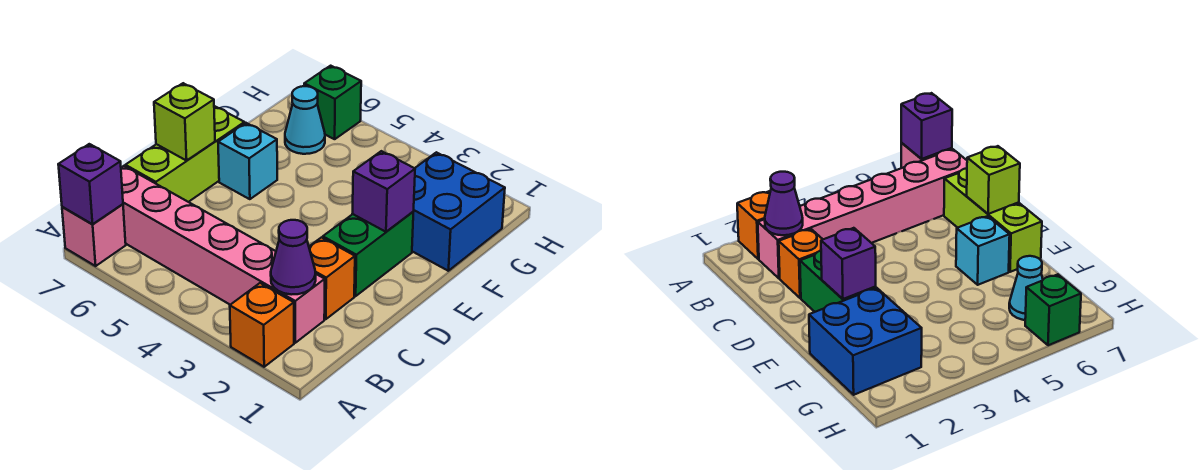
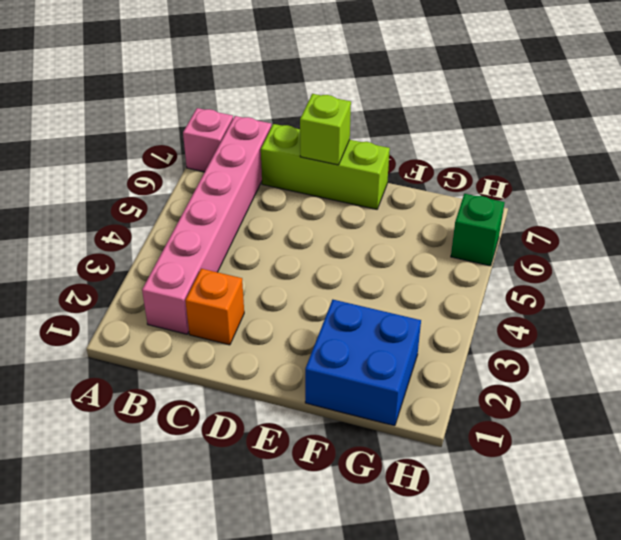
none -> orange 1x1 brick [230,283,294,367]
none -> green 1x2 brick [323,212,413,296]
none -> cyan 1x1 brick [218,123,277,199]

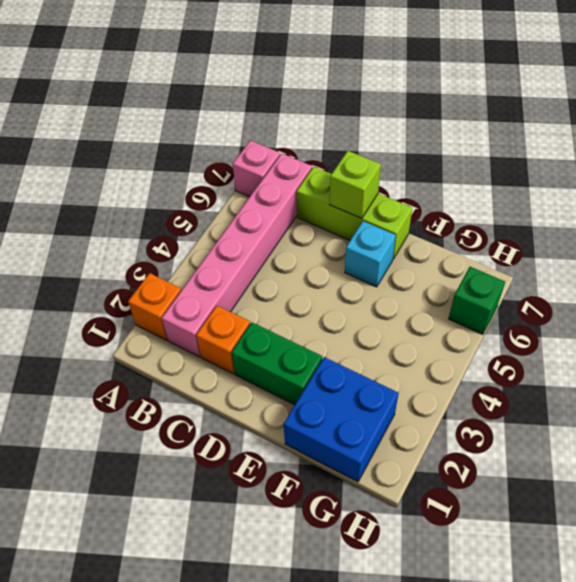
none -> cyan 1x1 cone [285,86,325,154]
none -> purple 1x1 brick [58,144,123,224]
none -> purple 1x1 cone [271,220,316,295]

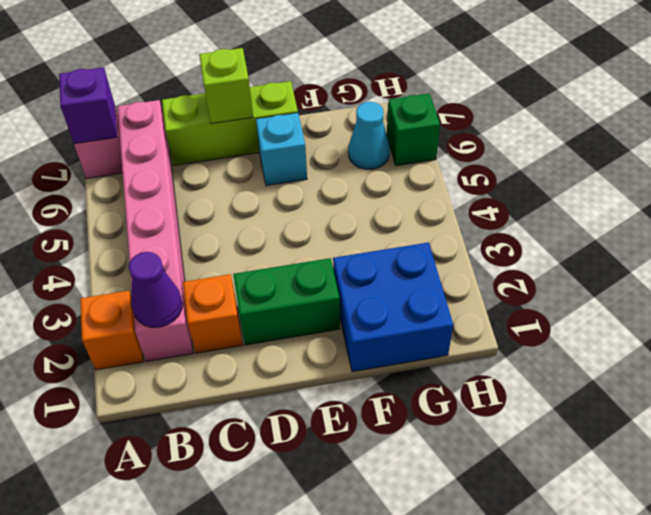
none -> purple 1x1 brick [352,151,415,232]

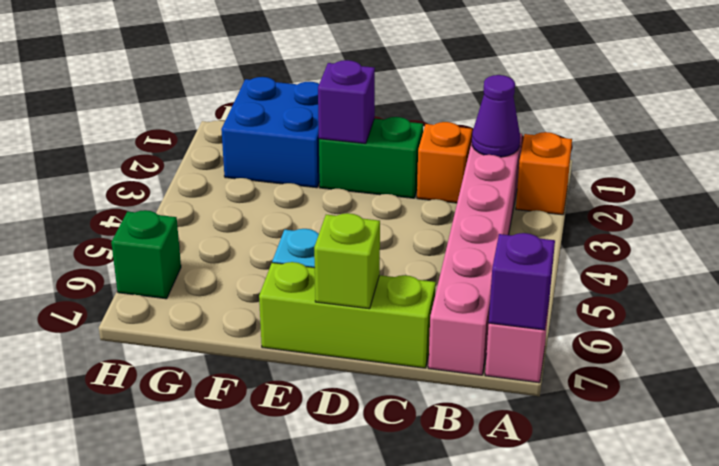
none -> cyan 1x1 cone [285,86,325,154]

